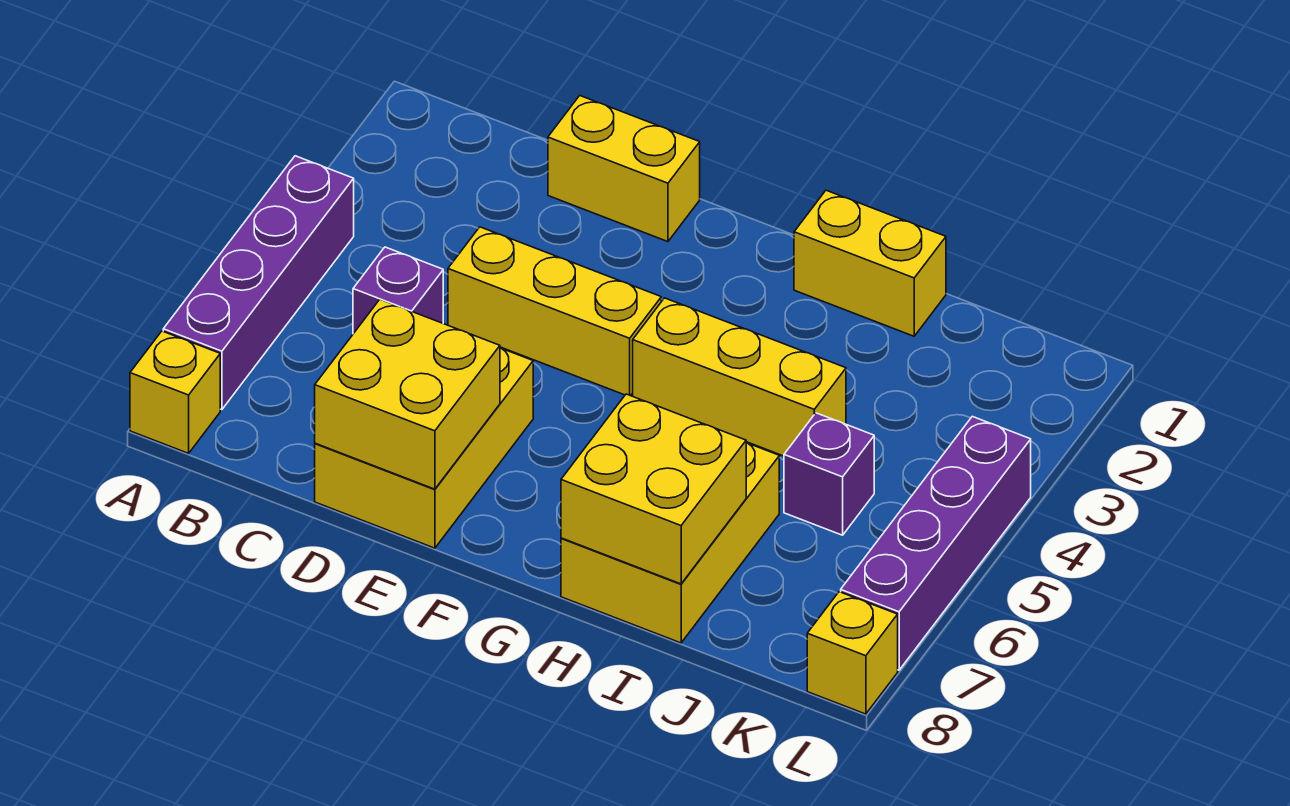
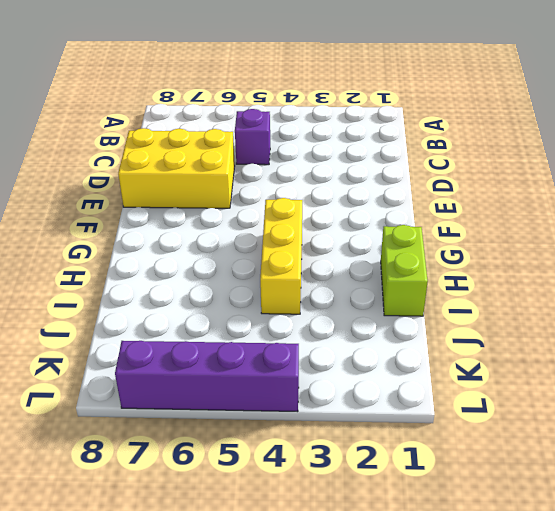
lime 1x2 brick [381,225,428,316] -> yellow 1x2 brick [794,190,946,336]
none -> purple 1x4 brick [163,156,354,410]
none -> yellow 1x1 brick [130,331,220,453]
none -> yellow 1x2 brick [548,96,700,242]

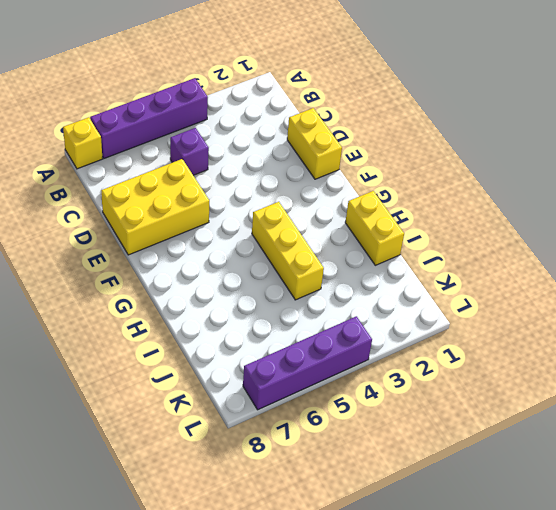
none -> yellow 1x3 brick [448,227,661,396]
none -> yellow 2x3 brick [561,443,779,643]
none -> purple 1x1 brick [784,413,874,535]

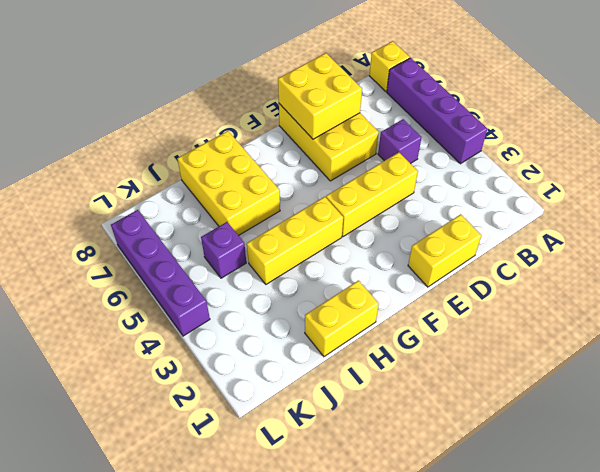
none -> yellow 1x1 brick [807,592,898,714]
none -> yellow 2x2 brick [561,394,746,584]

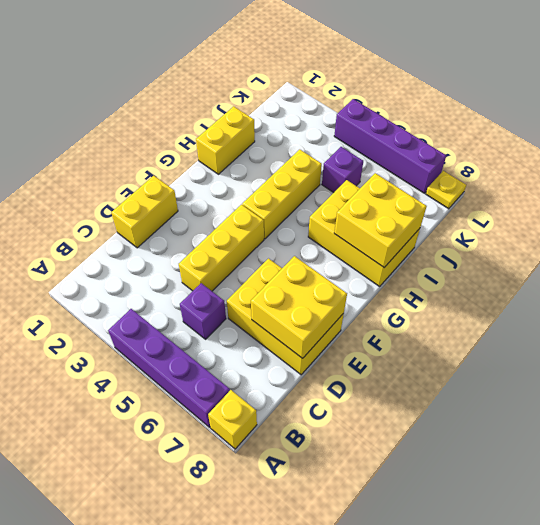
yellow 1x1 plate [426,171,466,209] -> yellow 1x1 brick [807,592,898,714]

